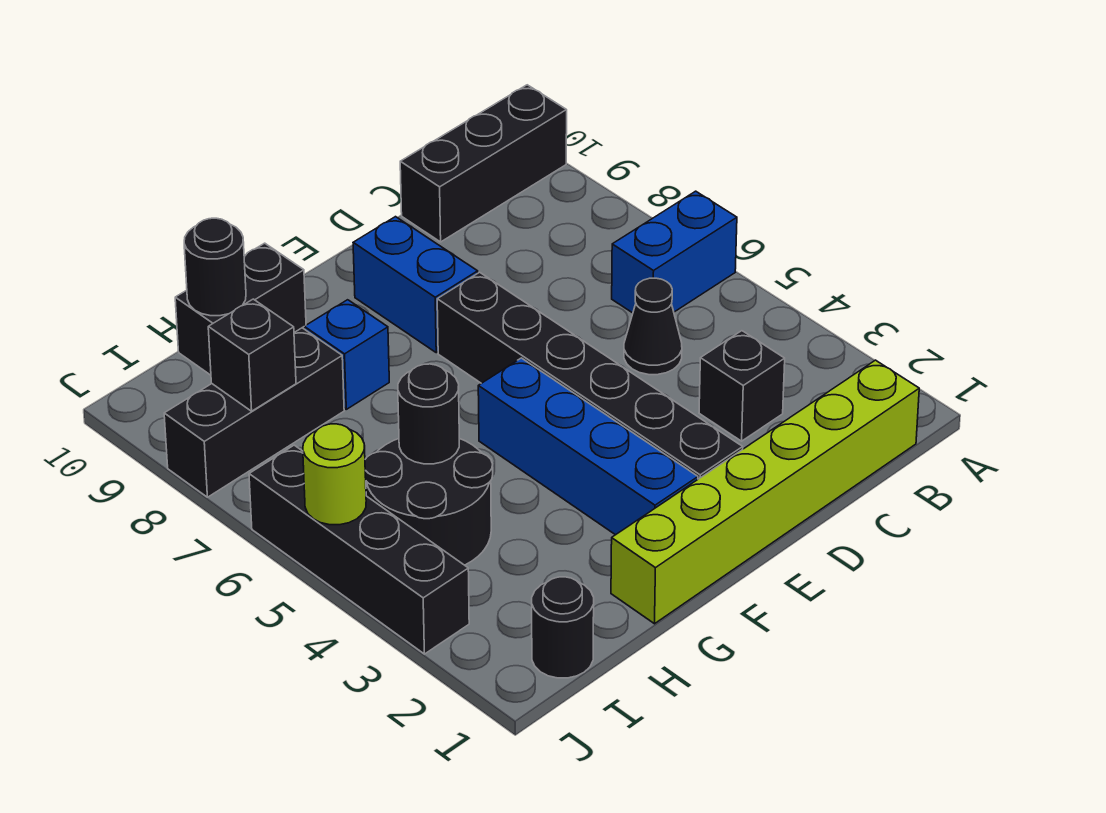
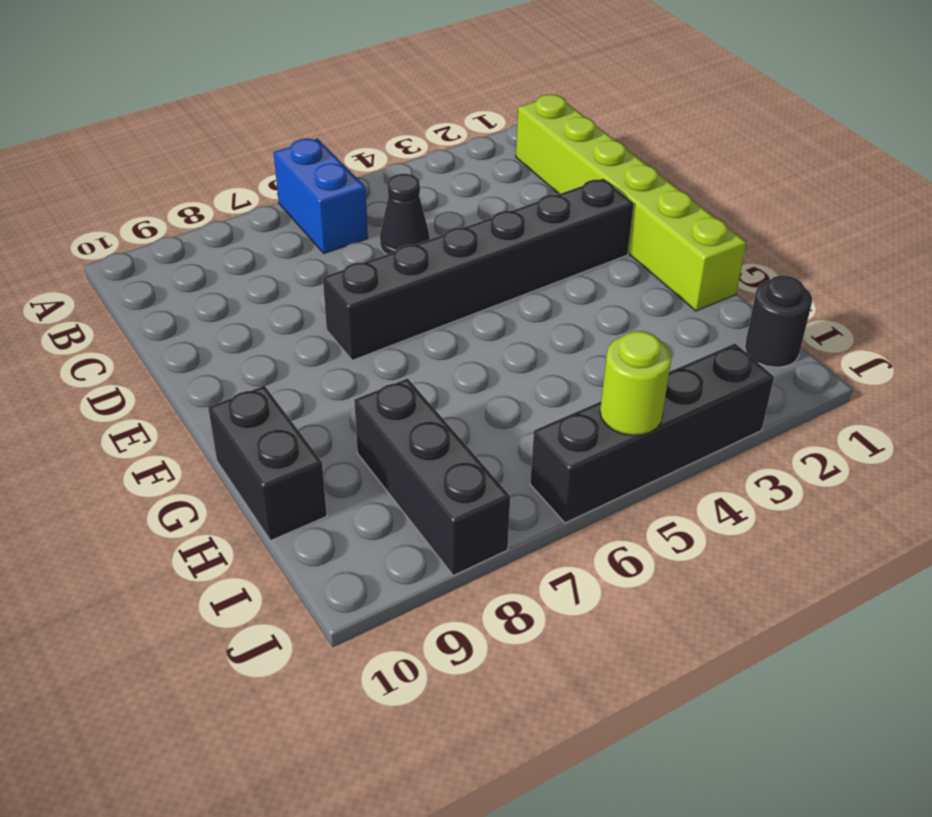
none -> black 1x3 brick [400,85,567,242]
none -> black 1x1 brick [699,331,785,441]
none -> blue 1x2 brick [353,217,478,353]

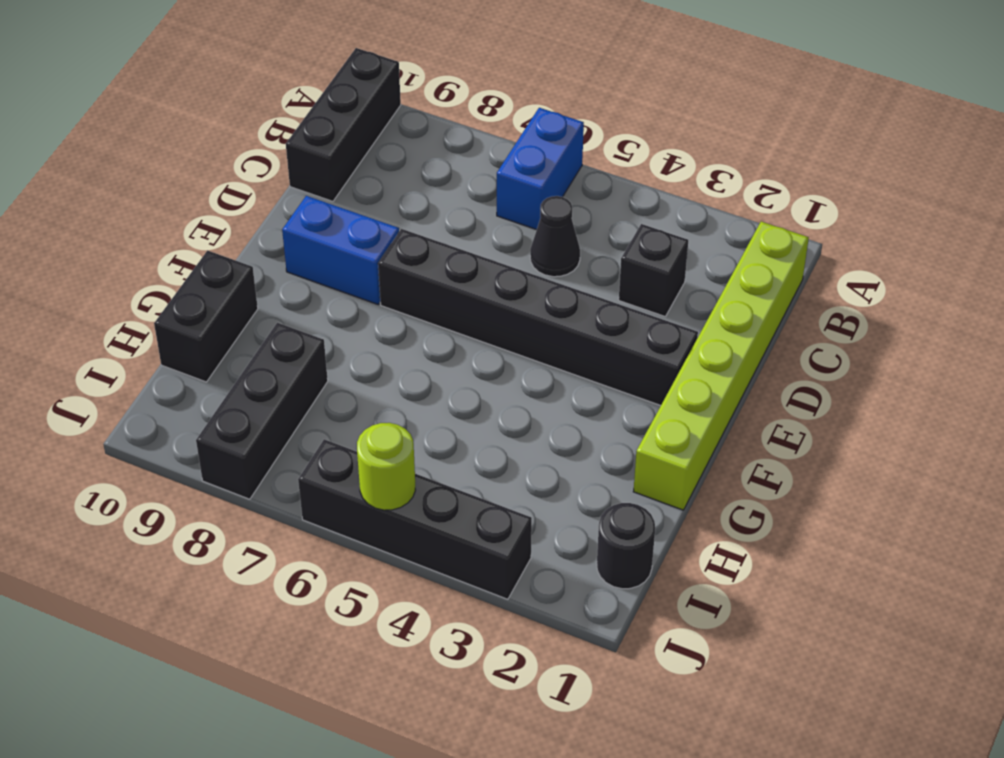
none -> blue 1x4 brick [478,358,698,535]
none -> blue 1x1 brick [304,300,389,409]
none -> black 2x2 round brick [365,438,493,565]

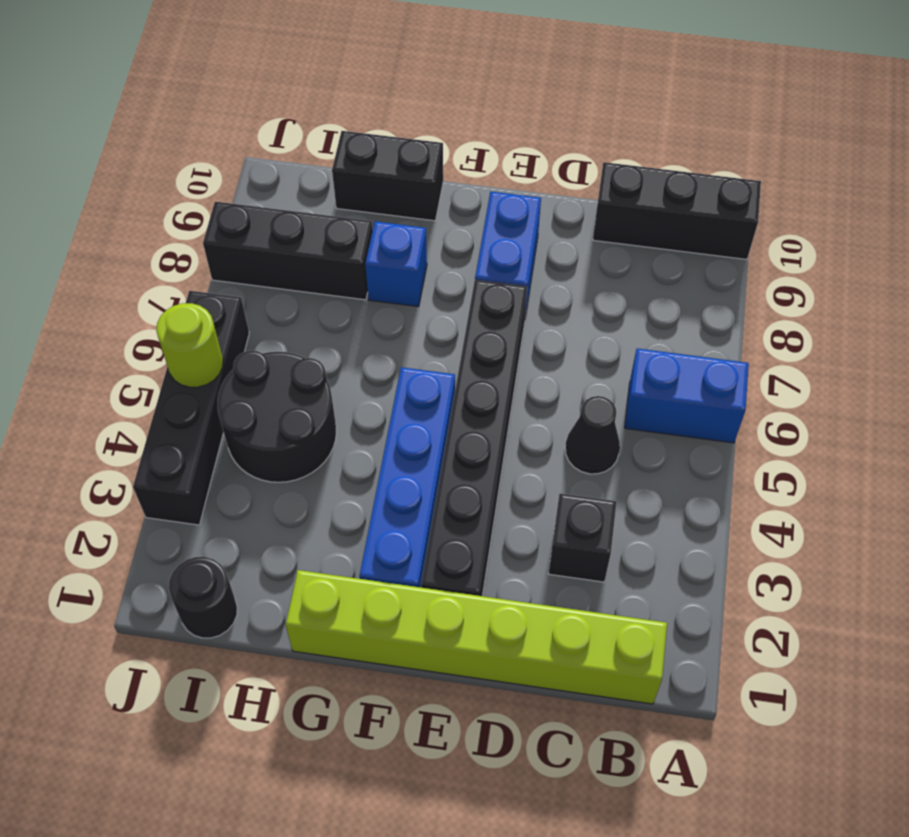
none -> black 1x1 round brick [398,364,459,464]
none -> black 1x1 round brick [184,218,246,316]
none -> black 1x1 brick [208,299,296,411]

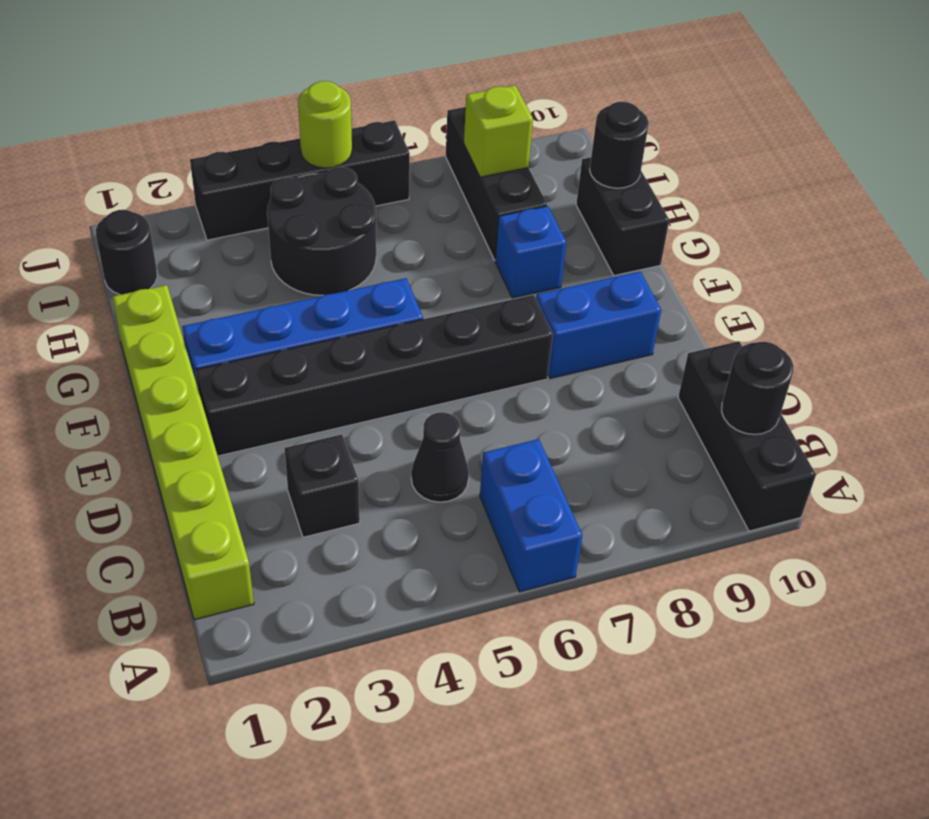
black 1x1 round brick [722,342,793,435] -> black 1x1 round brick moved to [398,364,459,464]
lime 1x1 brick [464,85,533,177] -> black 1x1 brick [208,299,296,411]

